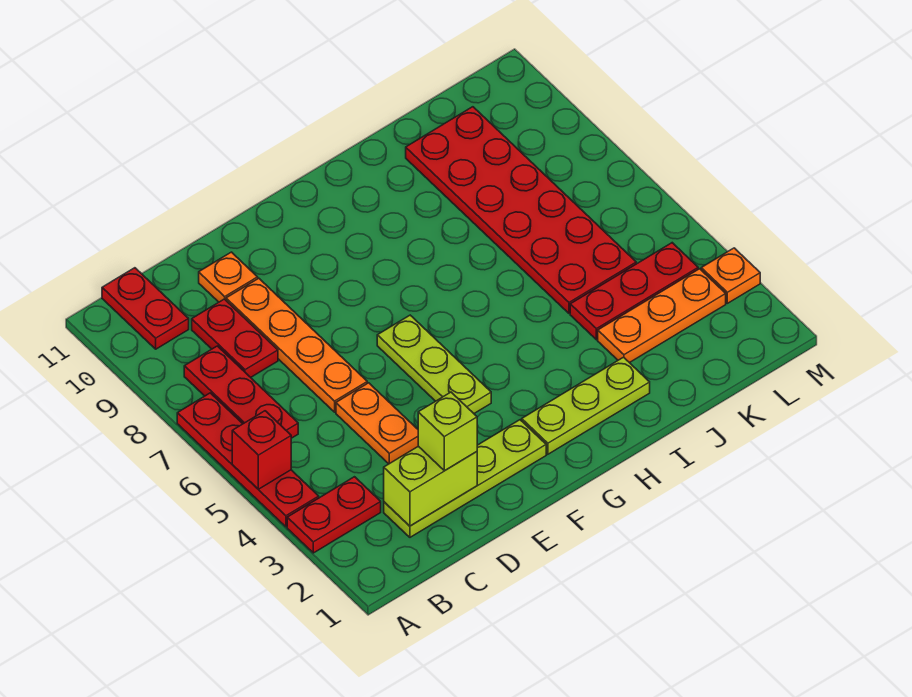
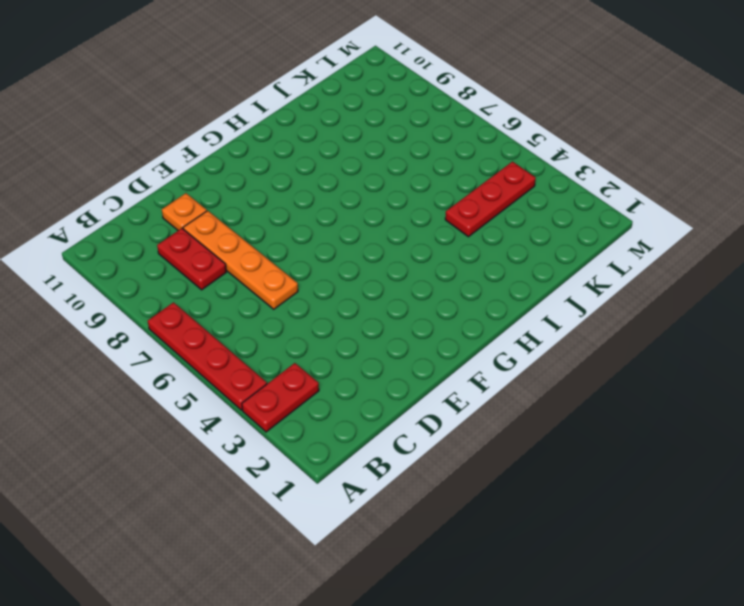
none -> red 1x3 plate [184,346,298,438]
none -> red 1x2 plate [102,268,189,349]
none -> lime 1x4 plate [384,420,546,537]

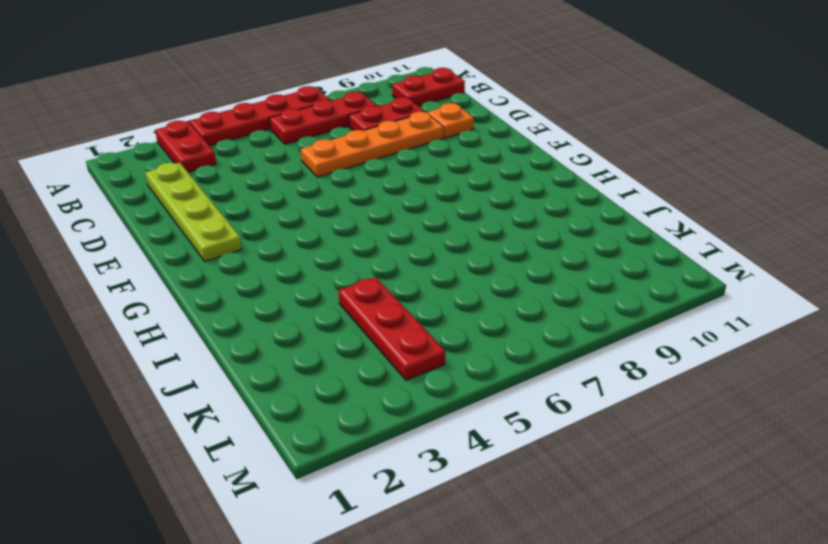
none -> orange 1x2 plate [336,383,418,464]
none -> lime 1x3 plate [377,315,491,413]
none -> lime 1x3 plate [522,357,650,454]

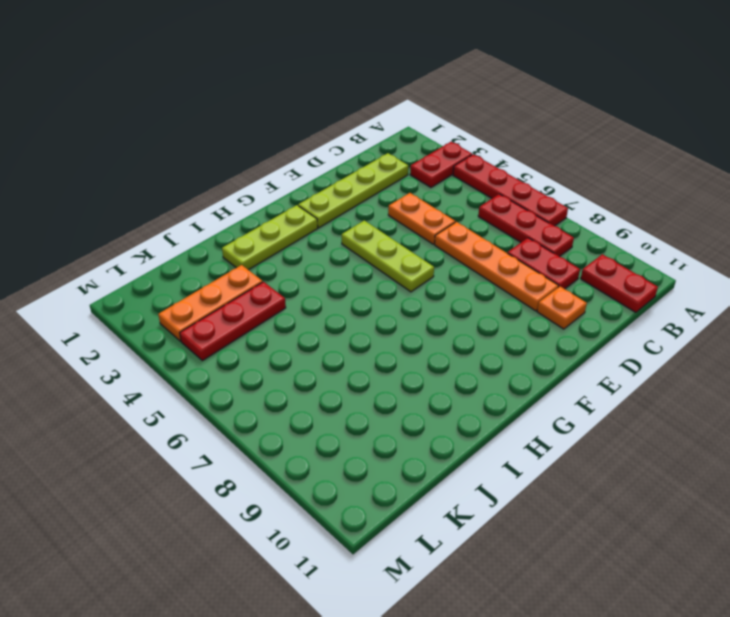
none -> red 2x6 plate [406,107,636,313]
none -> orange 1x1 plate [701,248,760,303]
none -> red 1x1 brick [232,411,291,489]

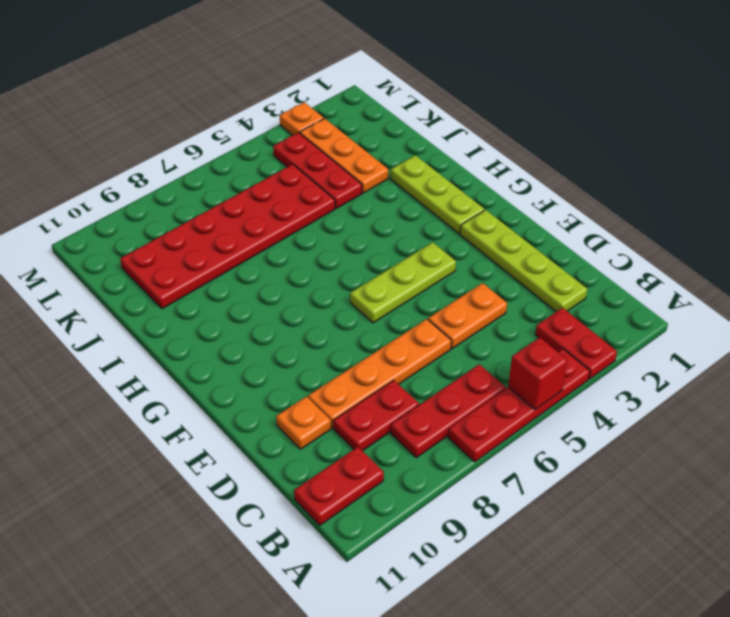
none -> lime 1x2 brick [384,446,477,526]
none -> lime 1x1 brick [418,392,477,471]

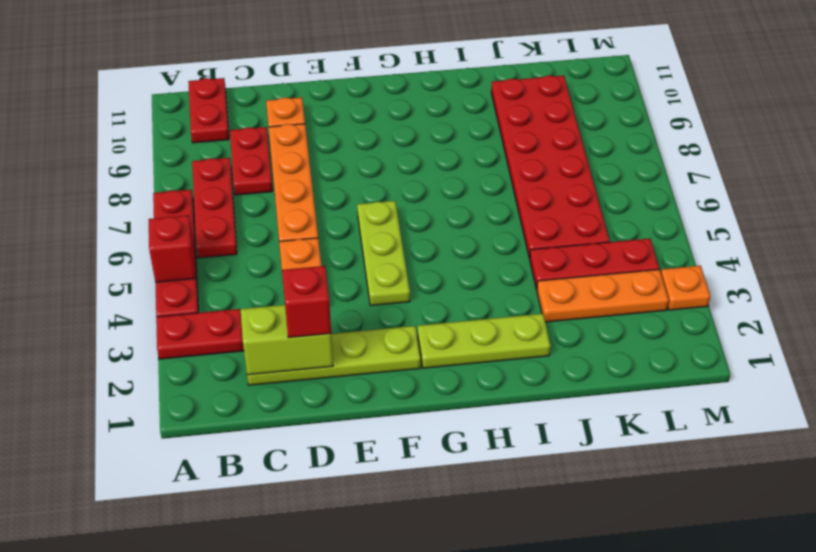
red 1x1 brick [282,266,331,338] -> lime 1x1 brick [418,392,477,471]

